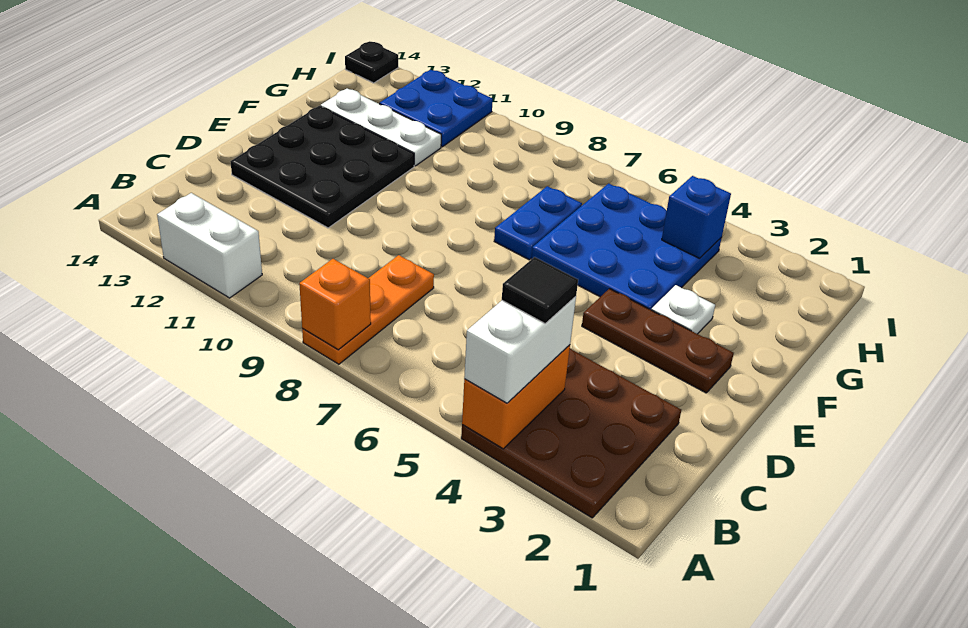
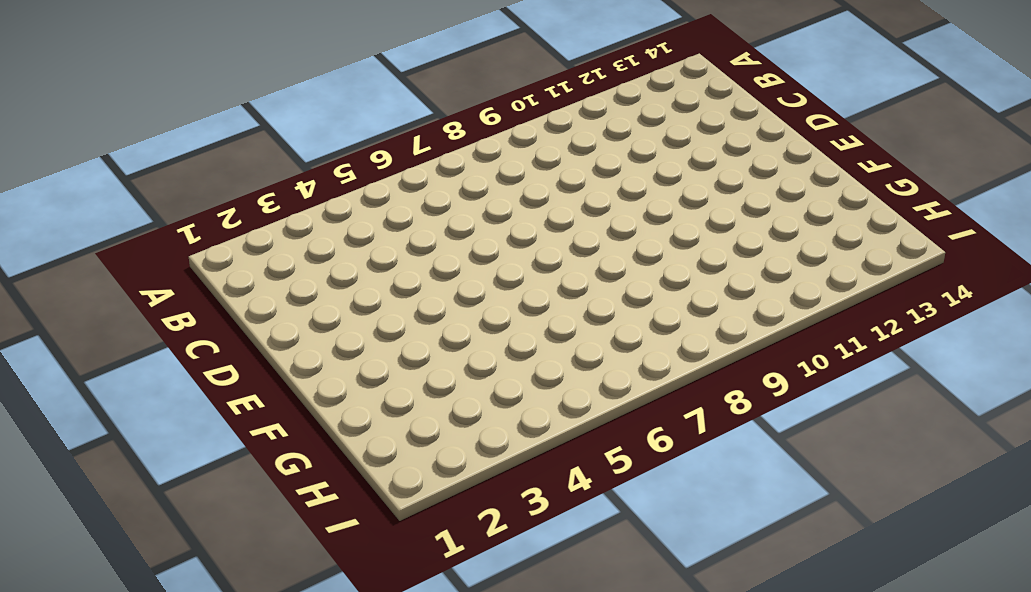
none -> brown 3x3 plate [461,348,681,518]
none -> orange 1x3 plate [302,255,434,364]
none -> white 1x2 brick [157,193,262,298]

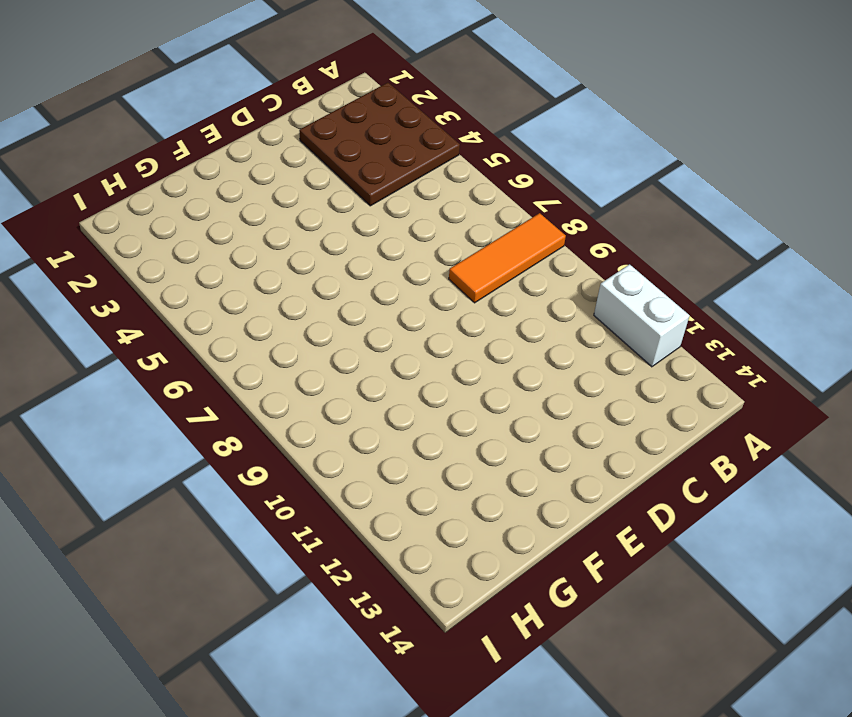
orange 1x3 tile [449,213,566,303] -> orange 1x3 plate [302,255,434,364]
none -> black 3x3 plate [230,106,414,228]
none -> brown 1x3 plate [582,289,734,393]
none -> white 1x1 plate [651,285,715,334]

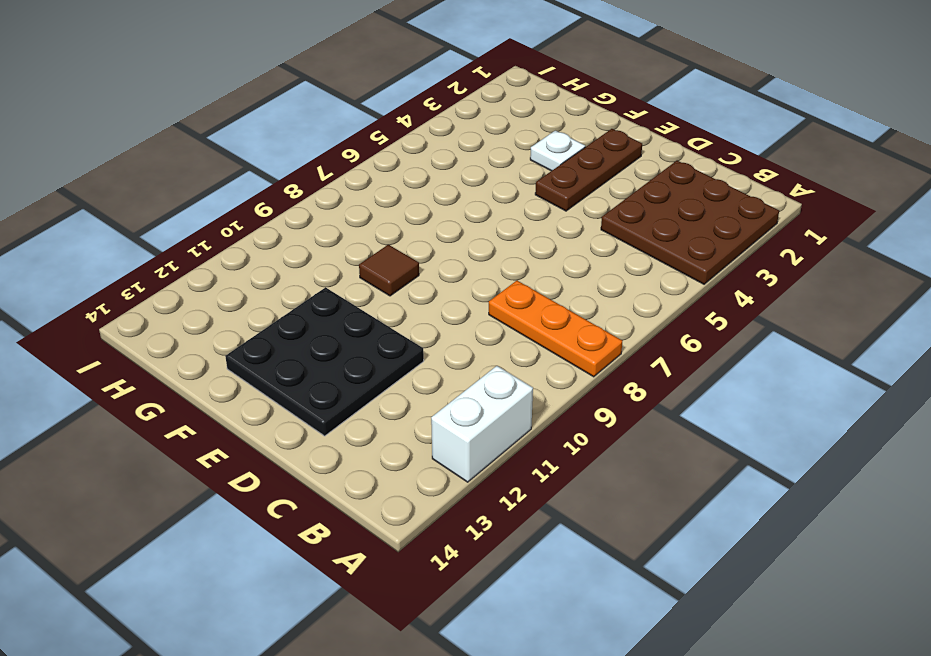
brown 1x1 tile [359,245,419,296] -> none
none -> blue 3x3 plate [531,184,721,310]
none -> blue 1x2 plate [494,186,582,260]
none -> white 1x3 plate [321,88,441,166]

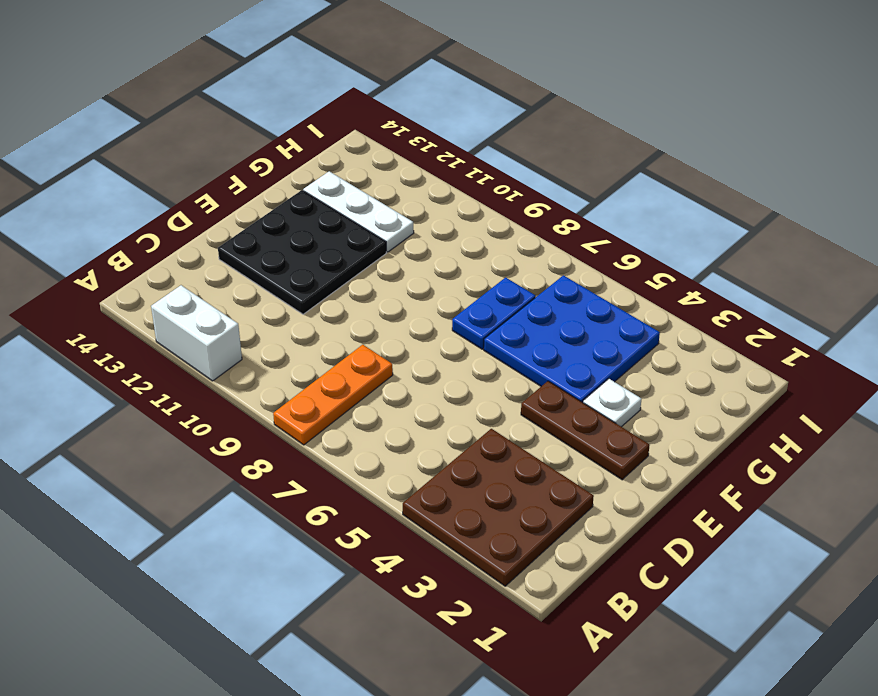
none -> blue 2x2 plate [379,70,493,147]
none -> black 1x1 plate [345,41,398,83]
none -> orange 1x2 brick [462,345,570,449]

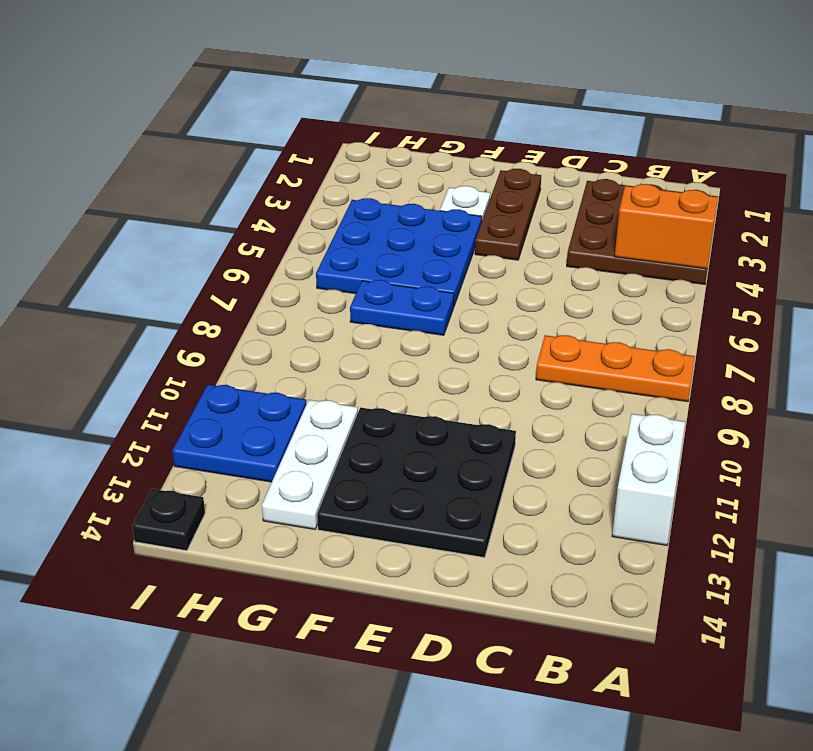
none -> orange 1x1 brick [299,259,371,350]
none -> blue 1x1 brick [662,176,731,258]
none -> white 1x2 brick [464,297,576,403]

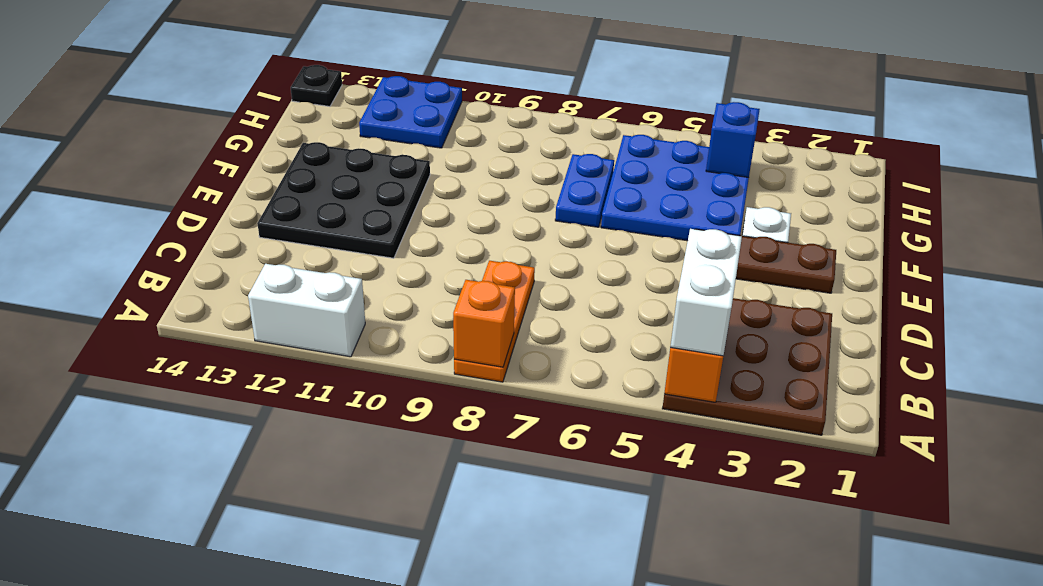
none -> white 1x3 plate [321,88,441,166]
none -> black 1x1 tile [502,257,578,323]

